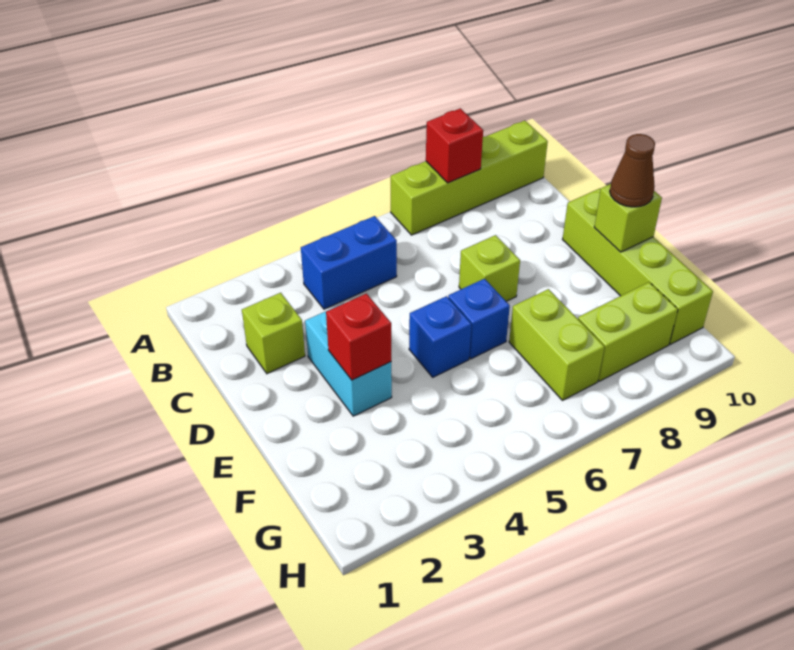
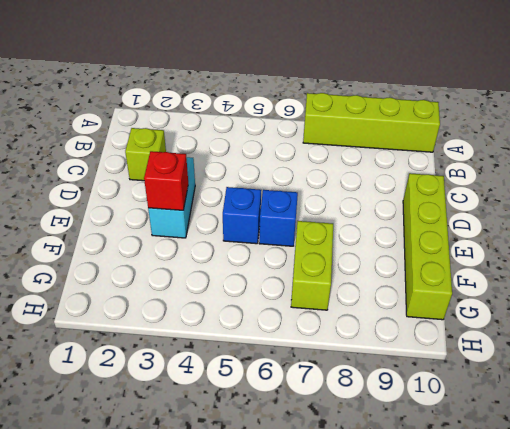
none -> blue 1x2 brick [301,216,397,309]
none -> lime 1x1 brick [459,235,520,301]
none -> lime 1x2 brick [578,282,678,381]

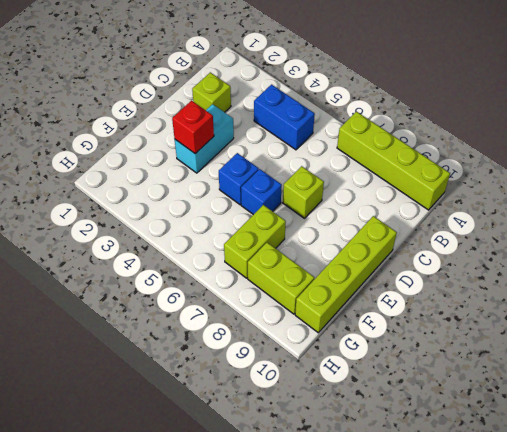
none -> red 1x1 brick [426,108,483,183]
none -> lime 1x1 brick [594,184,662,252]
none -> brown 1x1 cone [610,134,655,207]

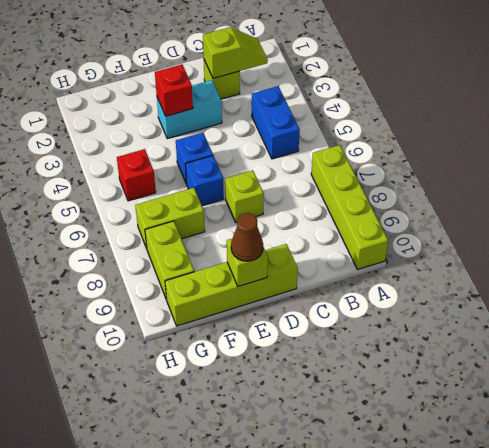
lime 1x2 slope [203,27,268,78] -> none
red 1x1 brick [117,149,156,201] -> red 1x1 brick moved to [426,108,483,183]

